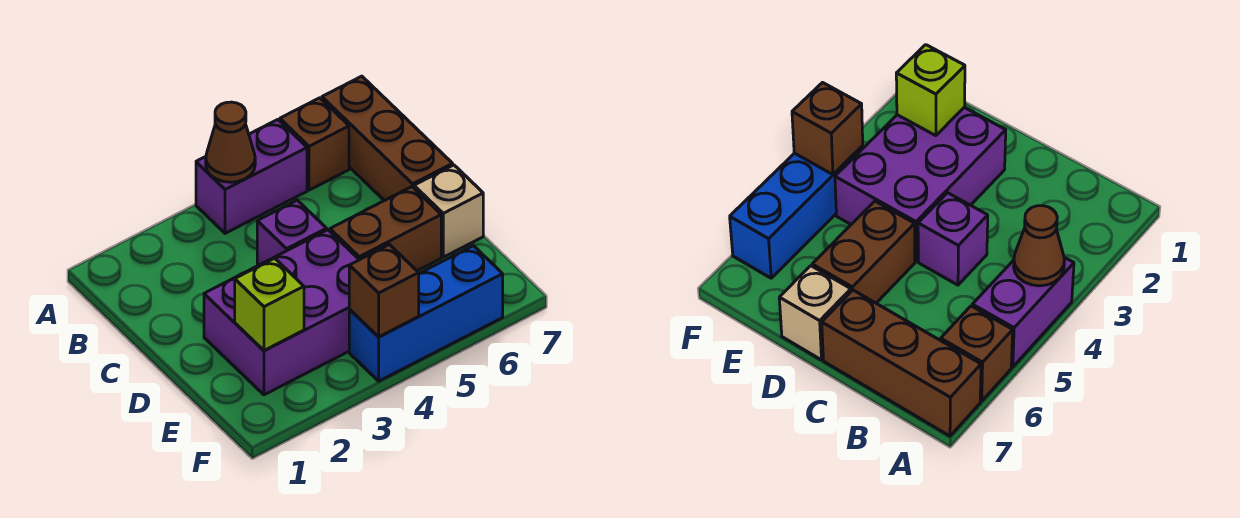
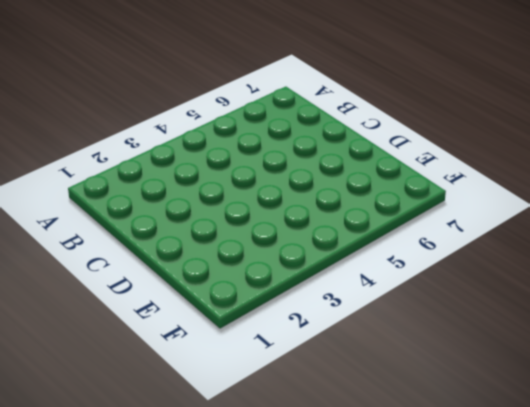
none -> purple 1x2 brick [196,120,307,233]
none -> brown 1x1 brick [280,98,349,190]

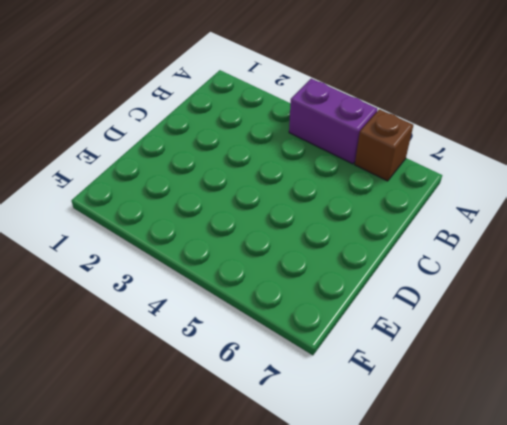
none -> brown 1x3 brick [322,76,453,201]
none -> purple 1x1 brick [257,200,327,265]

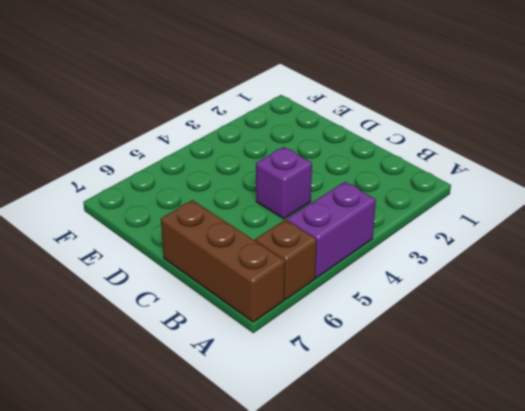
none -> purple 2x3 brick [204,230,359,395]
none -> brown 1x2 brick [330,187,441,271]

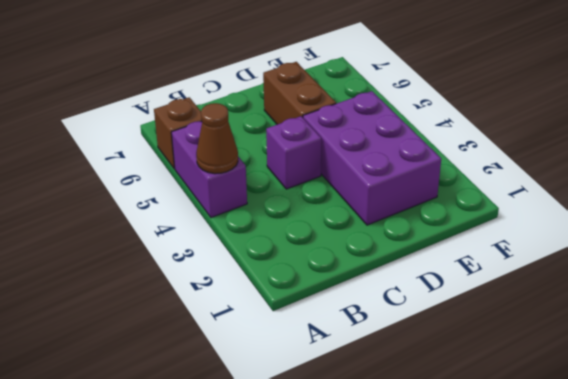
none -> brown 1x3 brick [322,76,453,201]
none -> tan 1x1 brick [414,165,483,257]

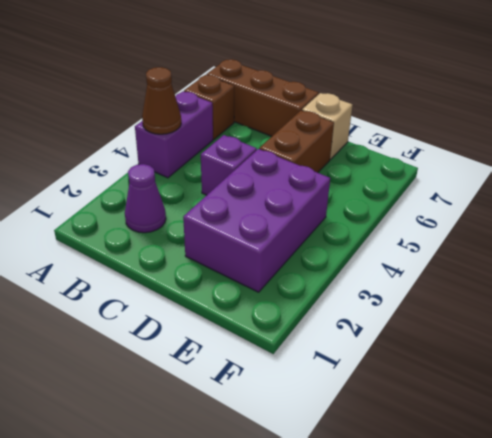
purple 1x1 cone [125,164,166,233] -> none
none -> blue 1x3 brick [349,246,503,381]
none -> lime 1x1 brick [235,258,304,350]

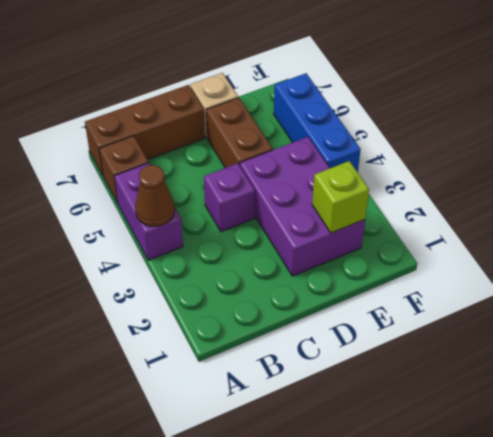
none -> brown 1x1 brick [349,245,419,337]

